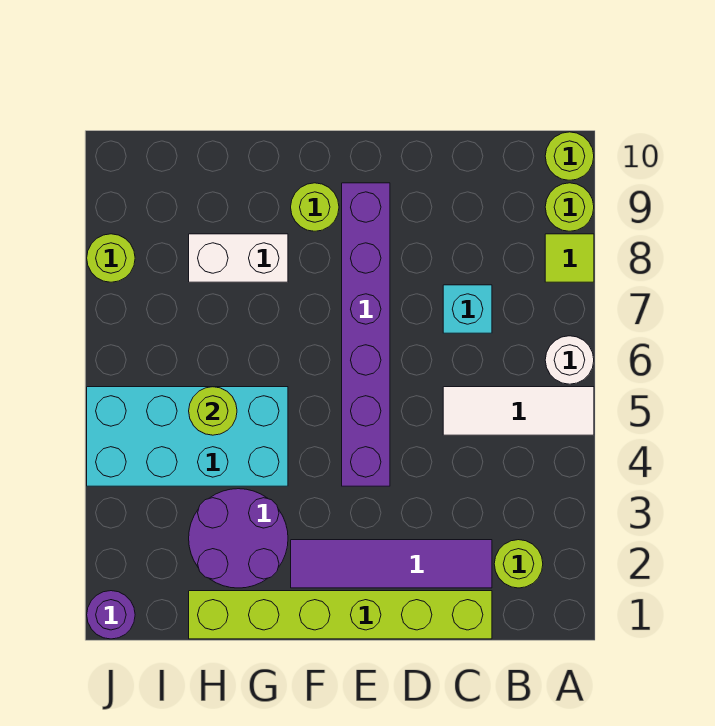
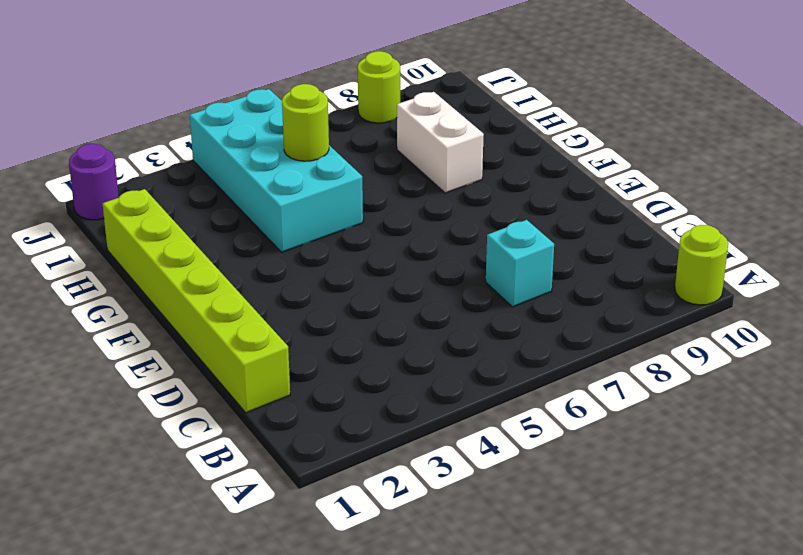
none -> white 1x3 tile [443,387,594,435]
none -> white 1x1 round brick [545,336,594,384]
none -> lime 1x1 tile [545,234,594,282]

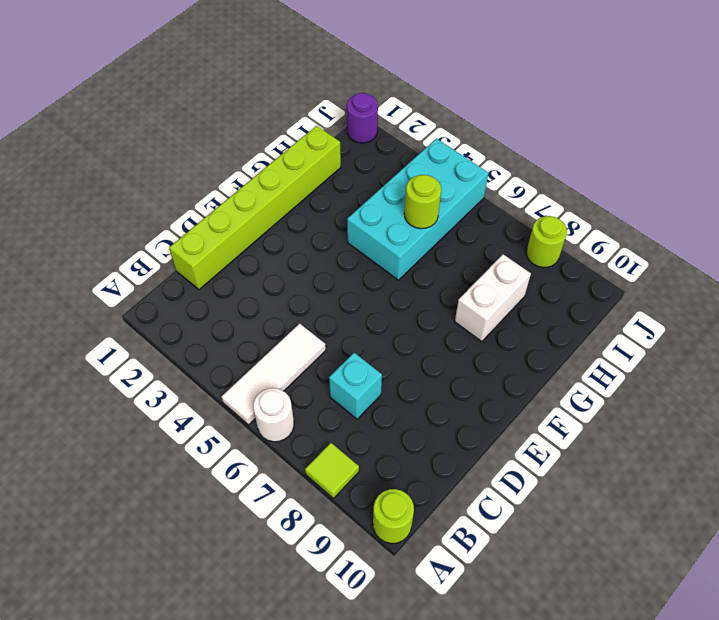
none -> lime 1x1 round brick [545,183,594,231]
none -> lime 1x1 round brick [494,540,543,588]
none -> purple 1x4 tile [291,540,492,588]

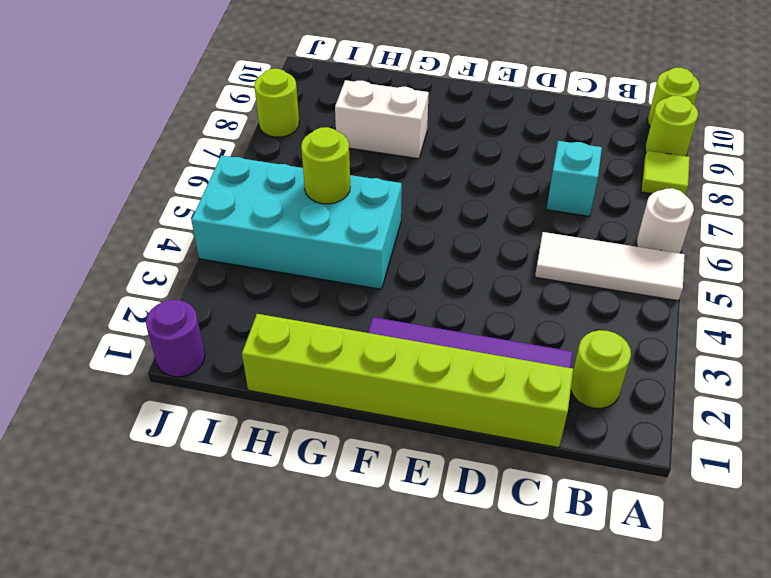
none -> purple 1x6 brick [342,183,390,486]
none -> lime 1x1 round brick [291,183,339,231]
none -> purple 2x2 round brick [189,489,288,588]

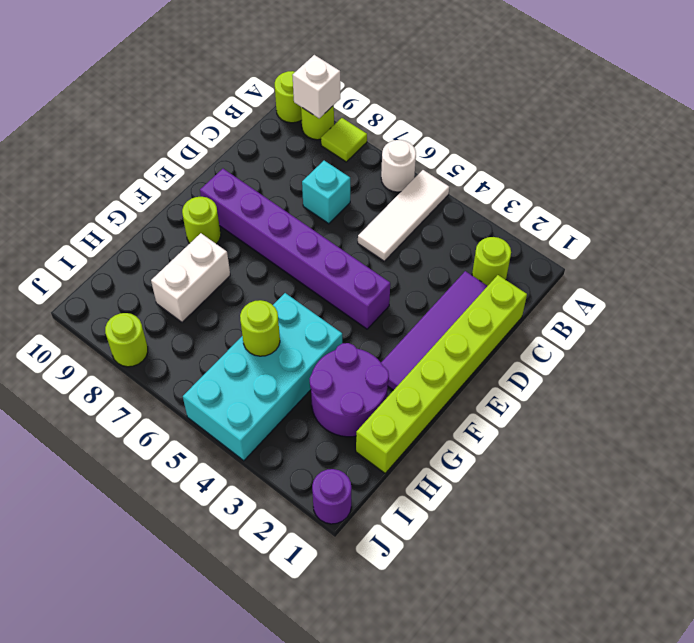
white 1x1 brick [292,55,340,118] -> none

